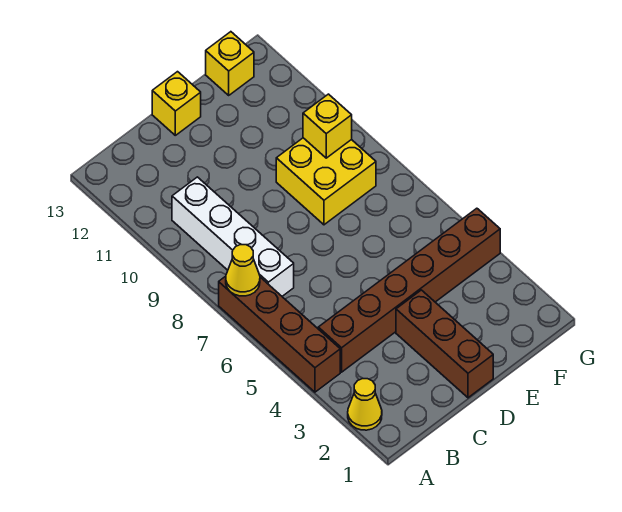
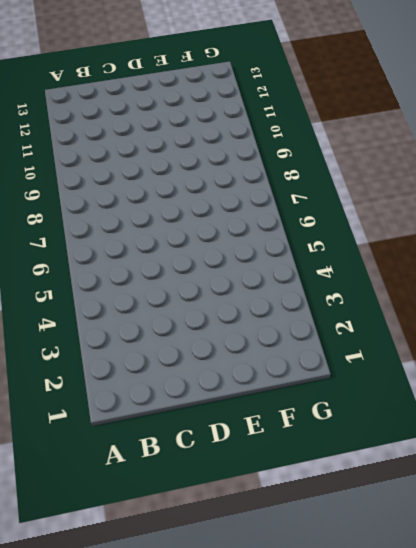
none -> yellow 1x1 cone [348,379,382,430]
none -> brown 1x4 brick [219,276,340,392]

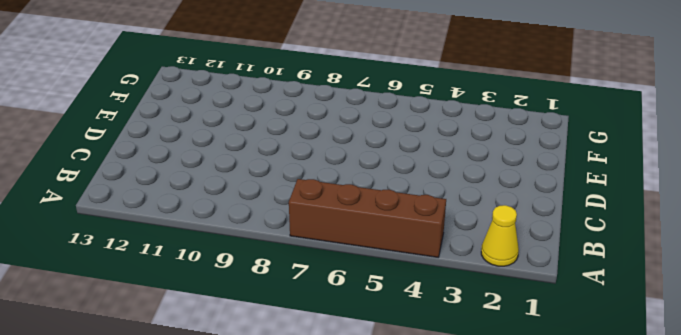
none -> brown 1x6 brick [318,208,500,372]
none -> white 1x4 brick [172,177,294,296]

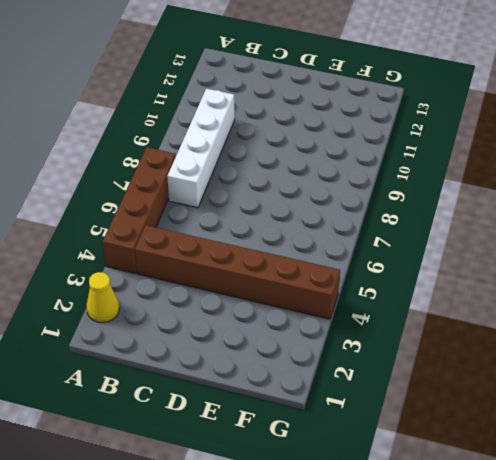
none -> brown 1x3 brick [396,290,493,398]
none -> yellow 1x1 brick [152,72,201,135]

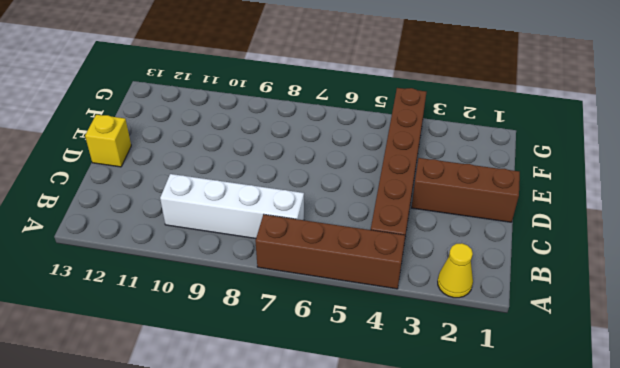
none -> yellow 2x2 brick [276,138,376,225]
none -> yellow 1x1 brick [206,32,254,95]

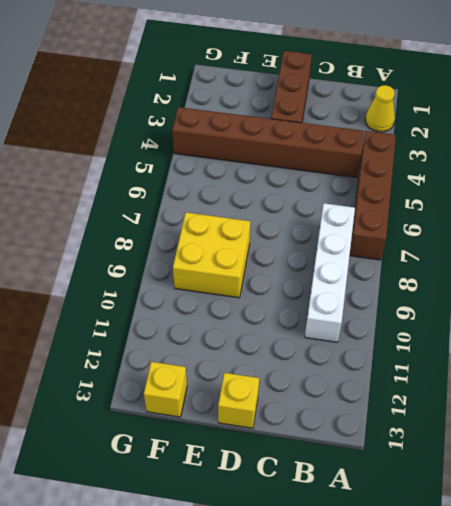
none -> yellow 1x1 cone [226,245,260,296]
none -> yellow 1x1 brick [303,94,352,158]

